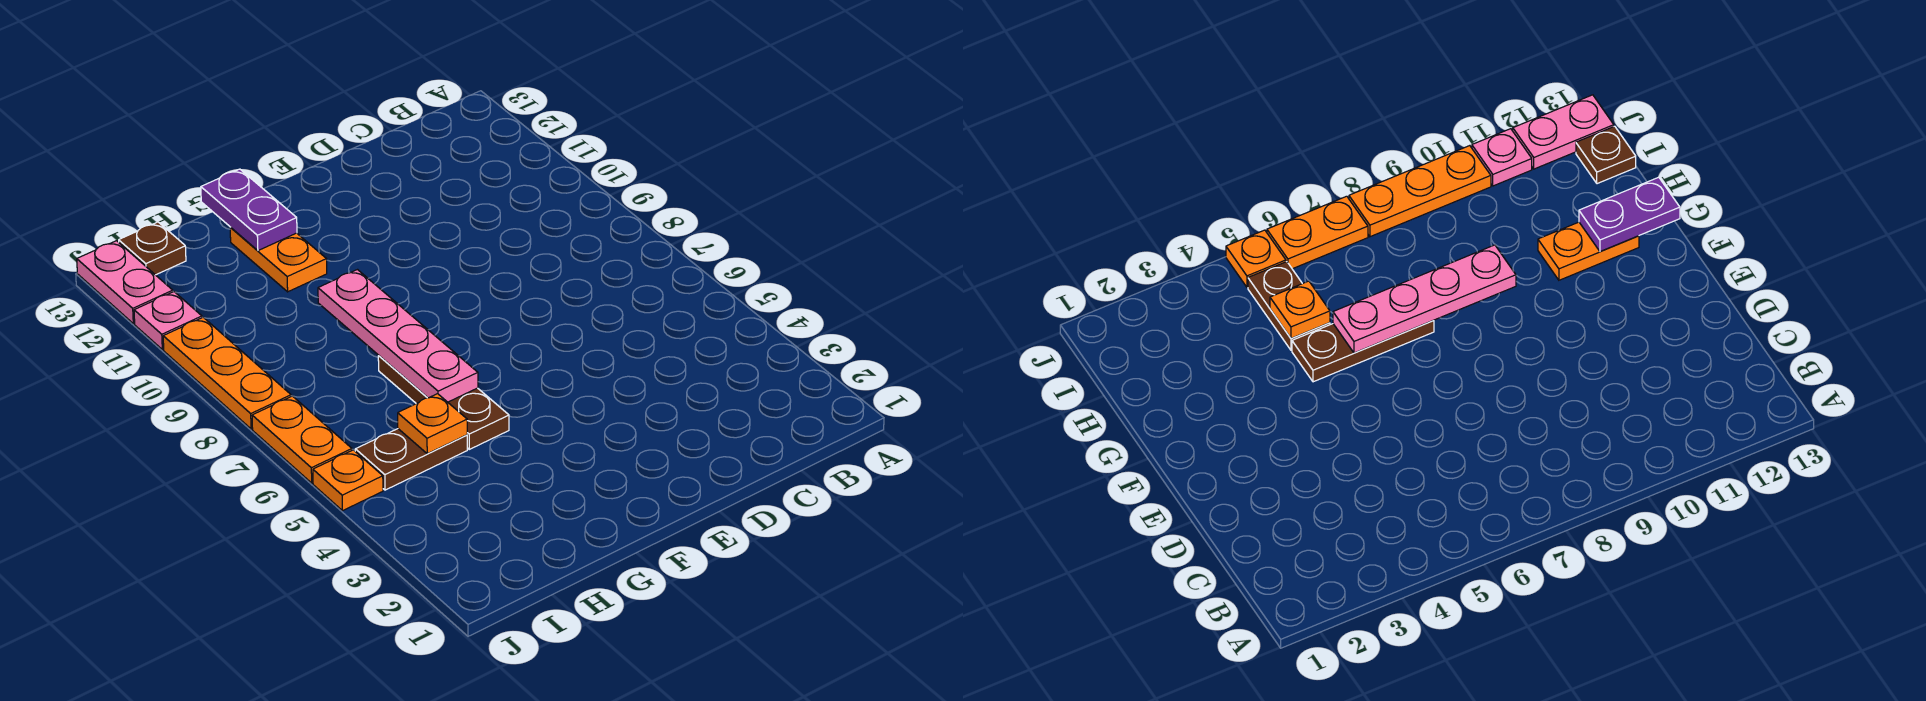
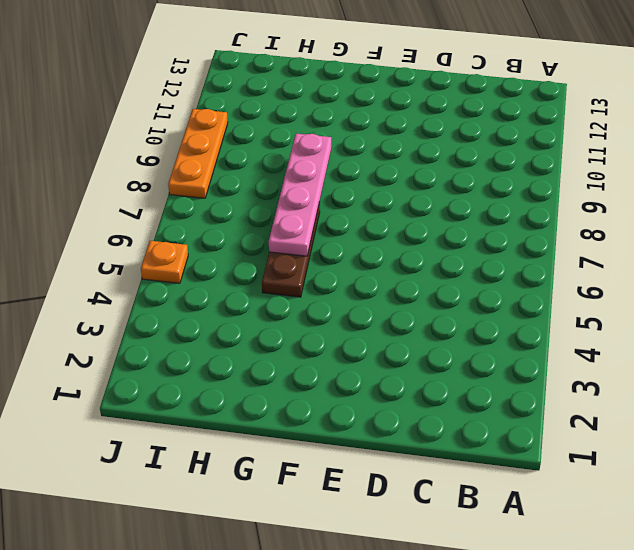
none -> orange 1x2 plate [230,228,327,292]
none -> brown 1x2 plate [355,429,467,490]
none -> brown 1x1 plate [119,222,186,275]

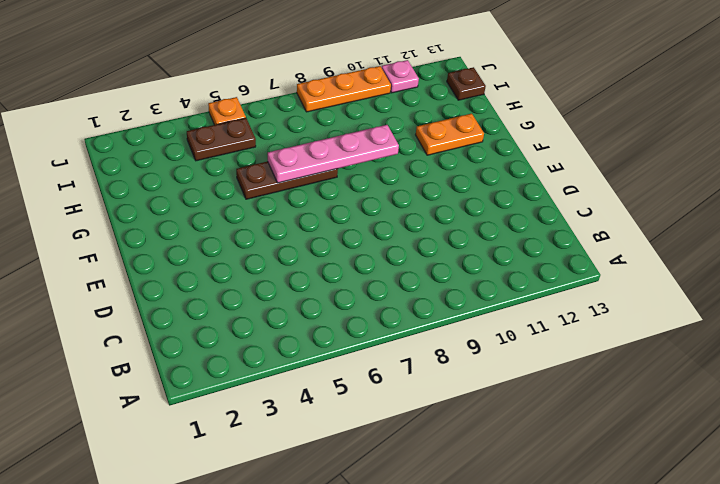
brown 1x2 plate [187,118,256,161] -> brown 1x2 plate turned to [355,429,467,490]
none -> orange 1x2 plate [252,396,352,483]
none -> pink 1x2 plate [77,241,173,324]
none -> purple 1x2 plate [201,169,297,251]

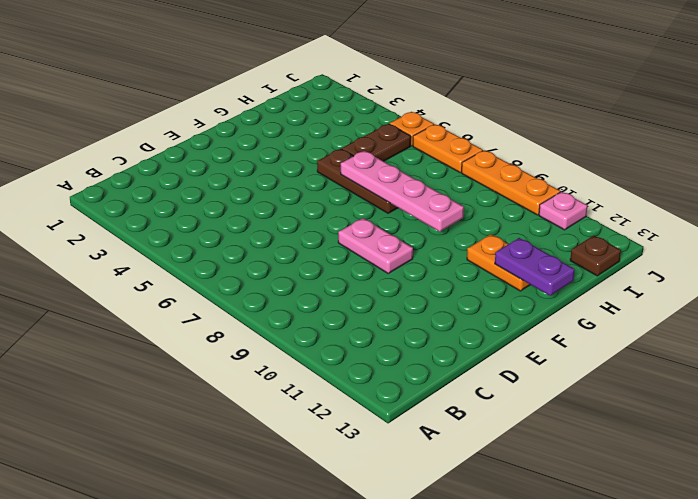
pink 1x2 plate [338,218,413,273] -> pink 1x2 plate moved to [77,241,173,324]
none -> orange 1x1 plate [398,394,467,454]

